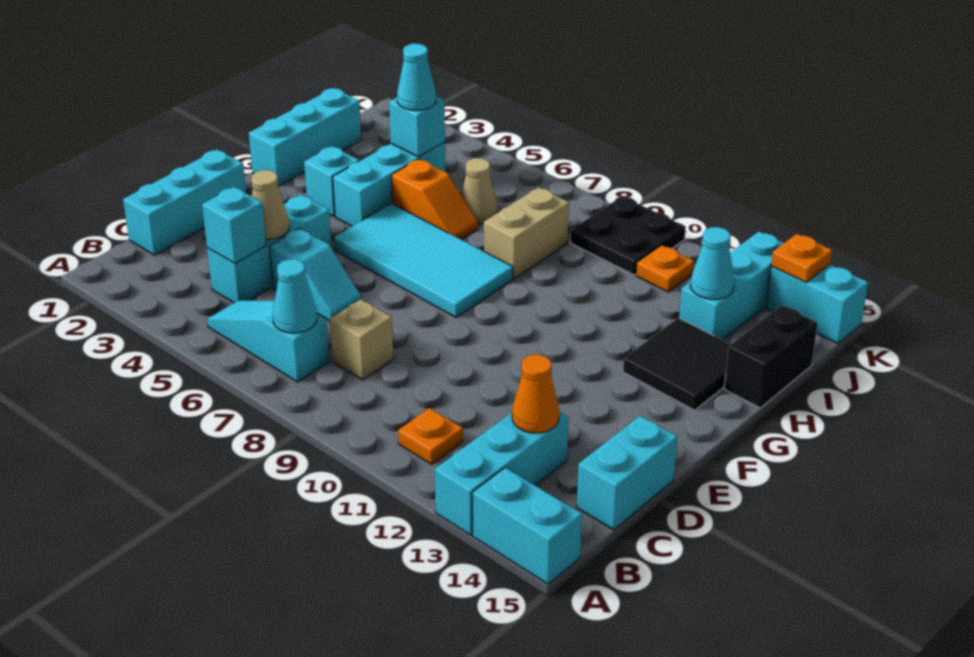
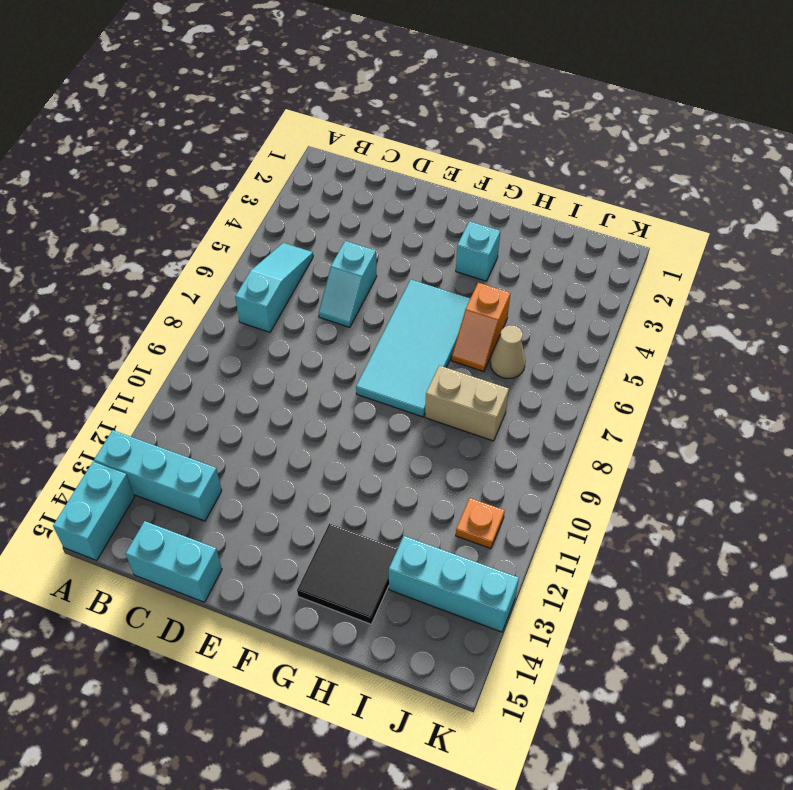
none -> orange 1x1 plate [398,408,463,464]
none -> cyan 1x3 brick [123,150,246,255]
none -> cyan 1x3 brick [207,195,332,303]
none -> tan 1x1 brick [330,299,393,380]

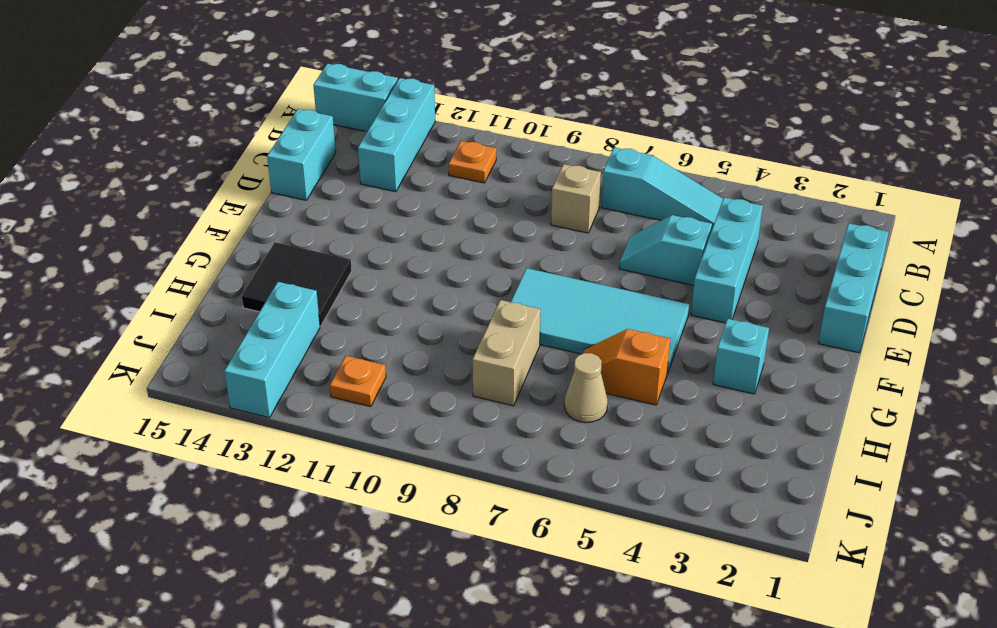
none -> cyan 1x3 brick [249,88,361,186]
none -> cyan 1x3 brick [333,142,446,226]
none -> black 1x2 brick [724,305,818,408]
none -> black 2x2 plate [570,196,686,275]

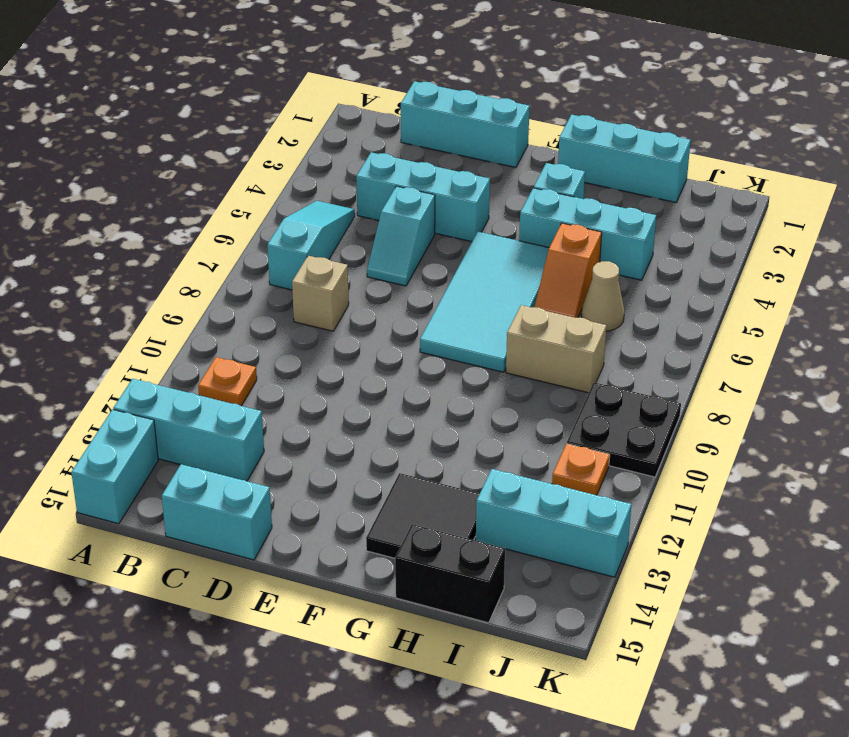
none -> cyan 1x2 brick [766,265,868,343]
none -> cyan 1x1 cone [273,259,317,333]
none -> cyan 1x1 brick [202,187,266,263]
none -> orange 1x1 cone [512,355,559,433]

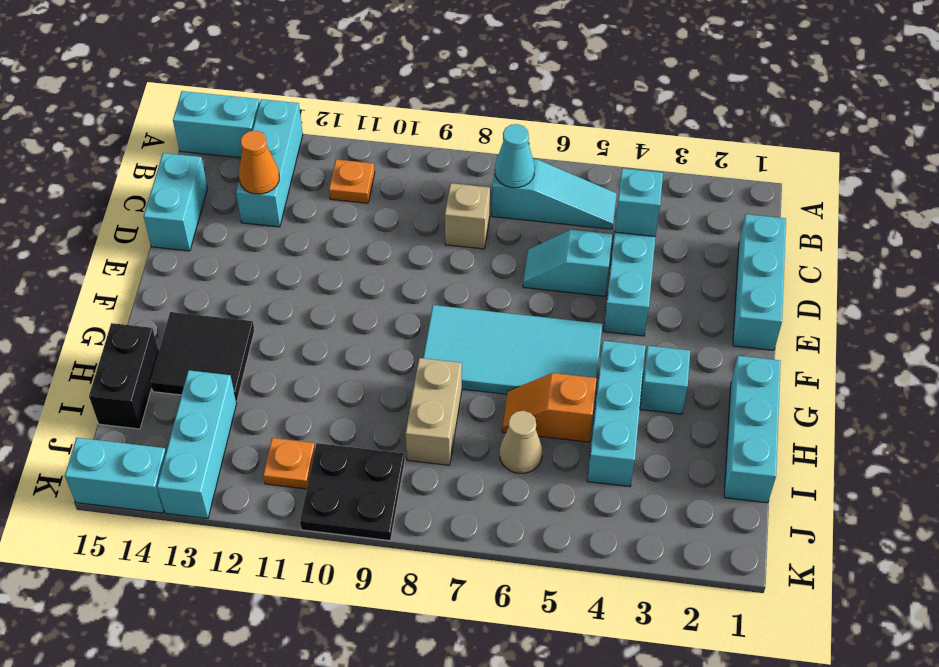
none -> tan 1x1 cone [252,170,289,240]
none -> cyan 1x1 brick [389,96,445,157]
none -> cyan 1x1 cone [690,227,734,299]
none -> orange 1x1 plate [771,234,832,282]

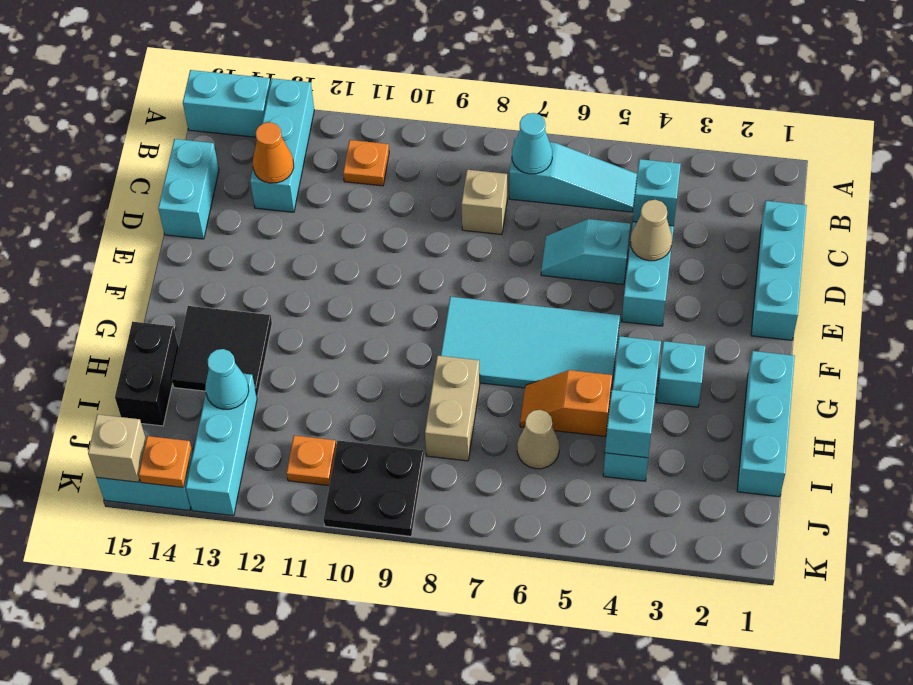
tan 1x1 brick [88,414,146,482] -> none
none -> cyan 1x1 cone [397,44,436,110]

